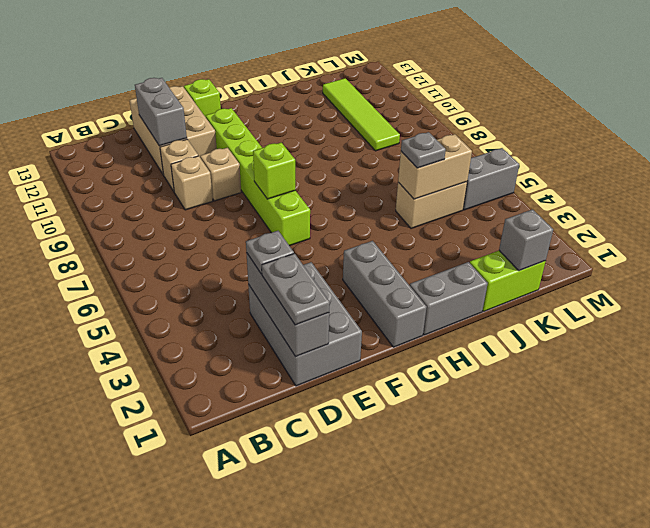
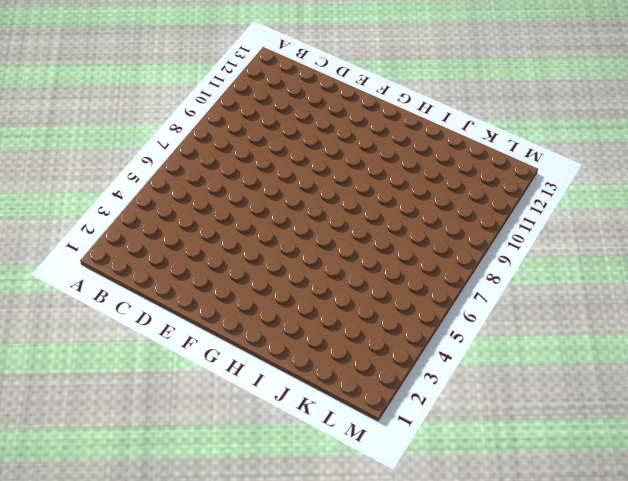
none -> grey 2x3 brick [248,262,362,386]
none -> tan 1x1 brick [171,156,213,210]
none -> tan 1x1 brick [160,139,198,191]

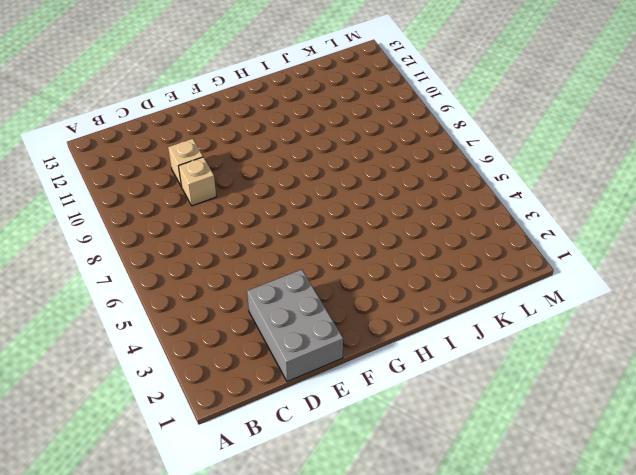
none -> tan 2x3 brick [130,86,217,175]
none -> tan 1x1 brick [200,148,241,201]
none -> lime 1x6 brick [206,108,310,246]

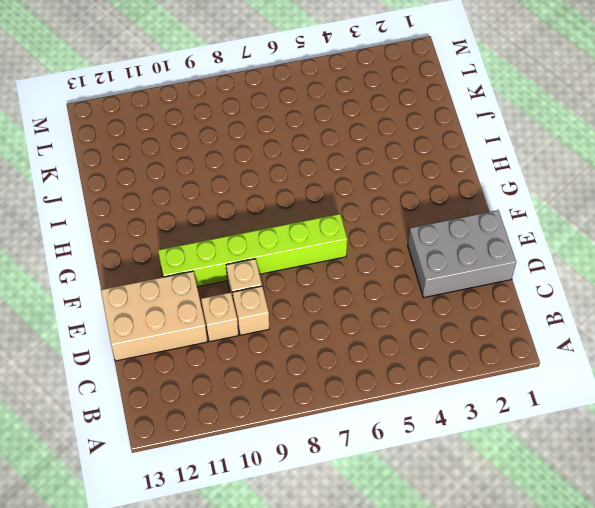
none -> lime 1x1 brick [184,79,221,117]
none -> grey 1x3 brick [343,241,427,347]
none -> grey 1x2 brick [410,262,488,335]

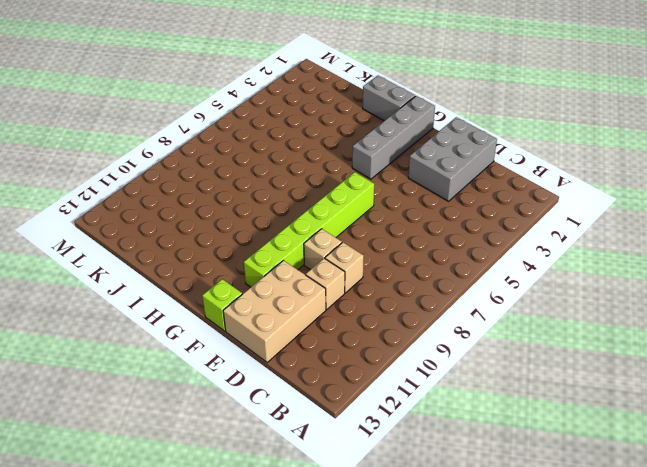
grey 1x4 brick [352,96,435,179] -> grey 1x3 brick [343,241,427,347]
none -> lime 1x2 brick [470,251,546,311]
none -> tan 1x2 brick [396,182,467,228]
none -> lime 1x4 tile [323,78,400,151]

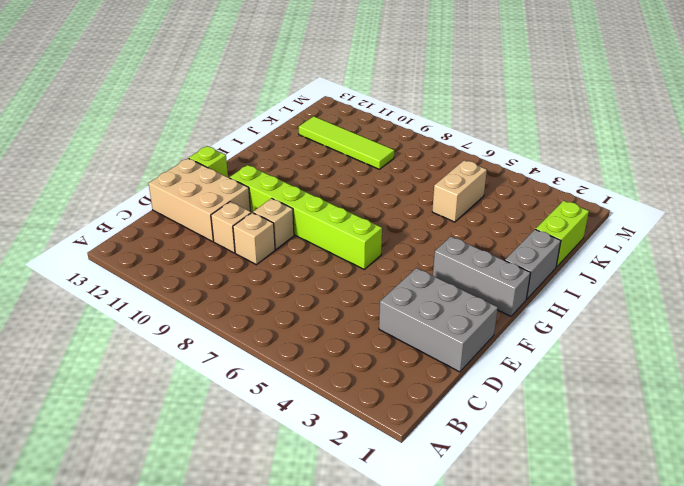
none -> grey 1x2 brick [463,148,519,210]
none -> grey 1x3 brick [246,253,329,356]
none -> grey 1x2 brick [135,78,187,146]

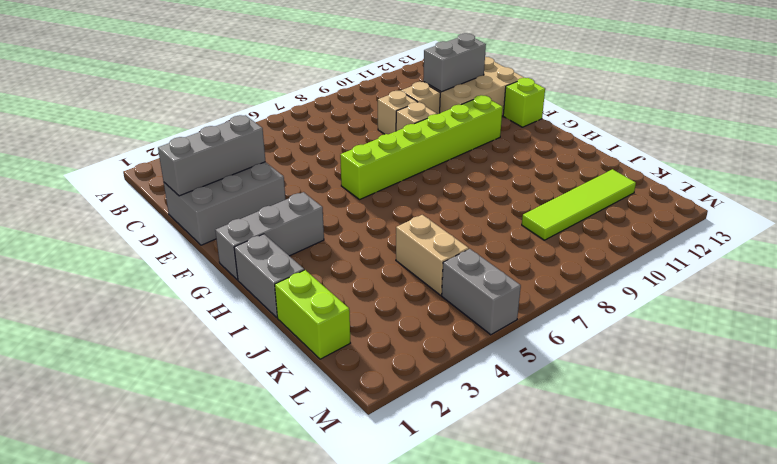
none -> lime 1x1 brick [253,143,296,199]
none -> tan 1x2 brick [398,134,472,199]
none -> grey 1x1 brick [499,209,553,271]

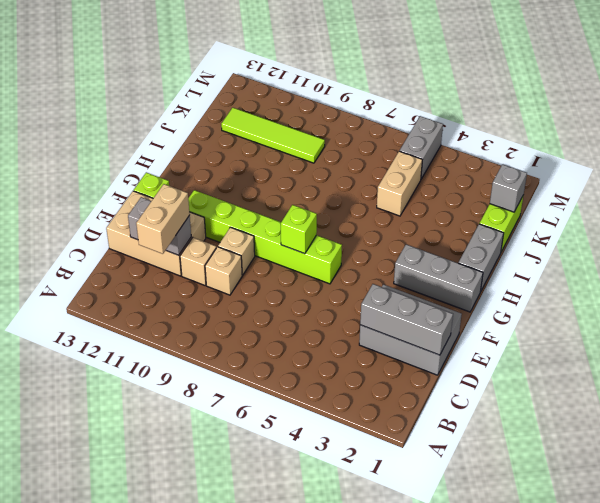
tan 1x2 brick [136,184,190,254] -> tan 1x2 brick moved to [398,134,472,199]
none -> grey 1x2 plate [262,253,330,325]
none -> grey 1x1 plate [246,231,294,274]
none -> grey 1x1 plate [401,132,446,168]

